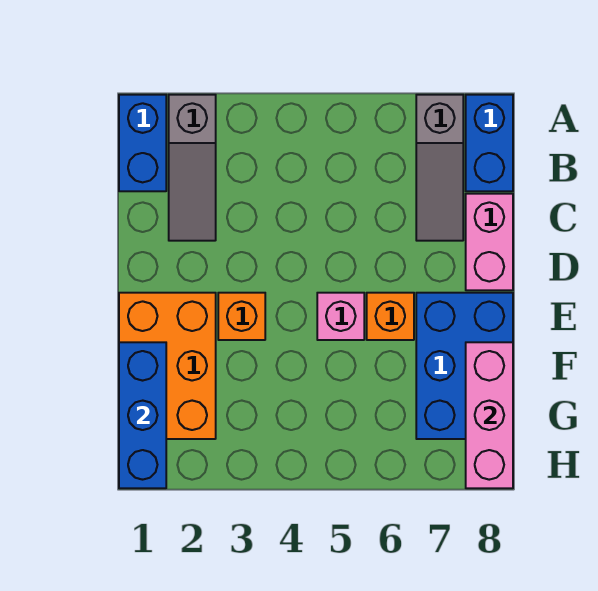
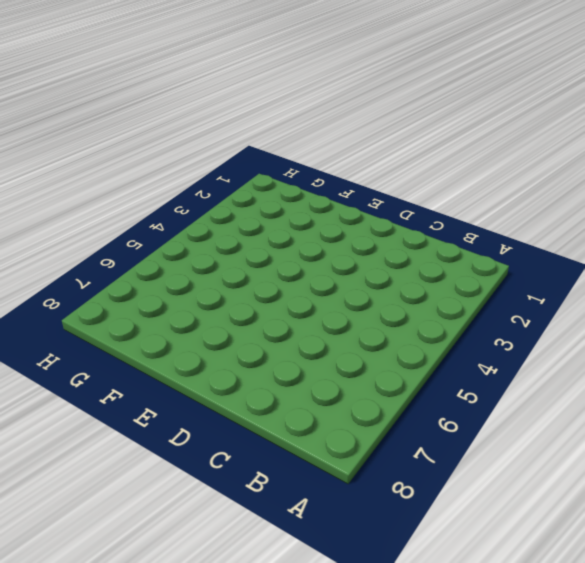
none -> blue 1x2 brick [119,95,166,191]
none -> grey 1x3 slope [169,95,216,241]
none -> grey 1x3 slope [416,95,463,241]

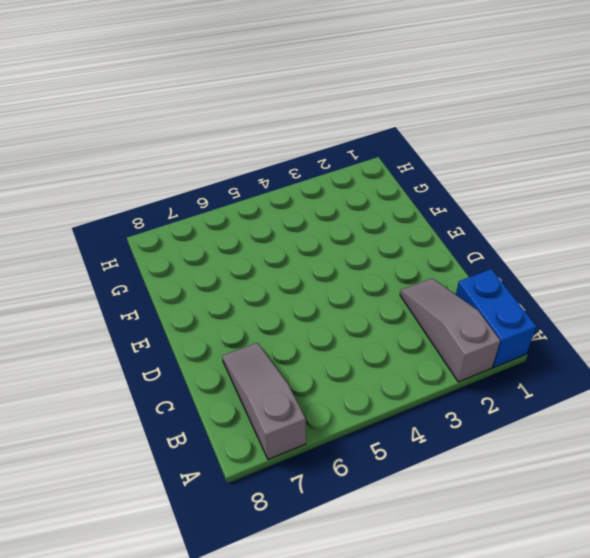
none -> blue 1x2 brick [466,95,513,191]
none -> pink 1x2 brick [466,194,513,290]
none -> orange 2x3 brick [119,293,216,439]

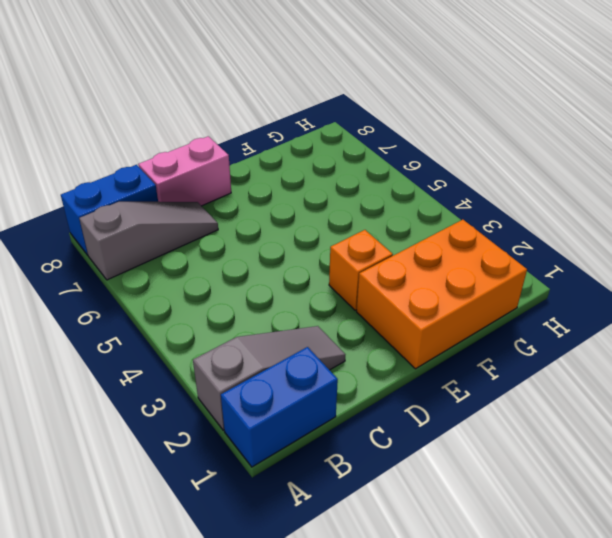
none -> pink 1x1 brick [317,293,364,340]
none -> orange 1x1 brick [367,293,414,340]
none -> blue 2x3 brick [416,293,513,439]

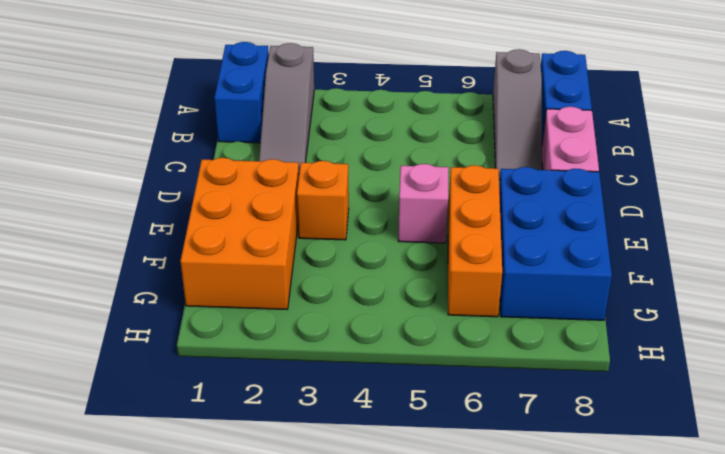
orange 1x3 brick [448,165,502,317] -> orange 1x1 brick [367,293,414,340]
none -> blue 1x3 brick [119,342,166,488]
none -> pink 1x3 brick [466,342,513,488]

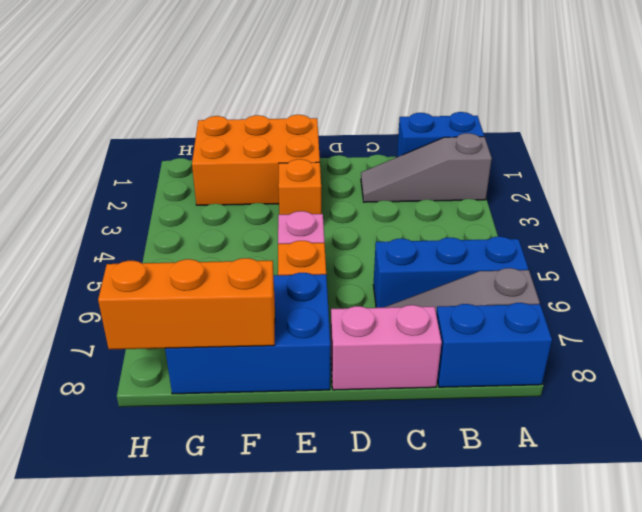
blue 1x3 brick [373,237,528,308] -> blue 1x3 brick moved to [119,342,166,488]
orange 1x3 brick [98,258,275,349] -> pink 1x3 brick [466,342,513,488]

